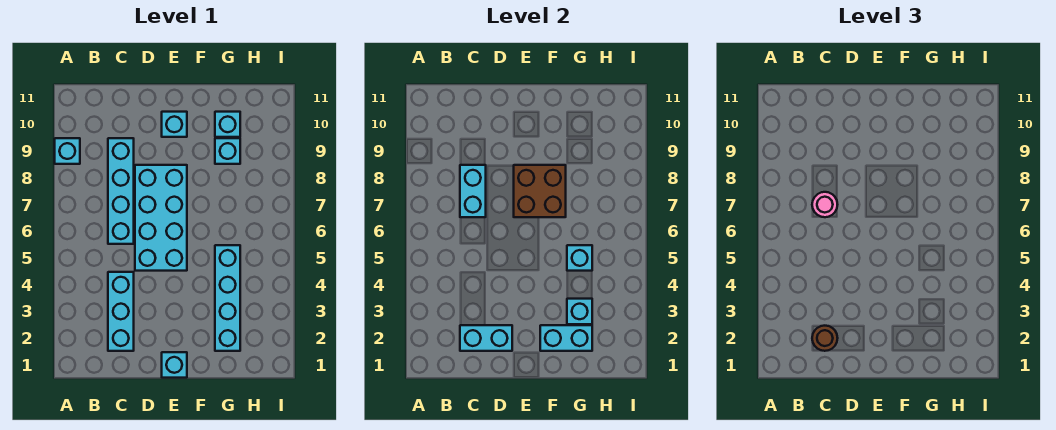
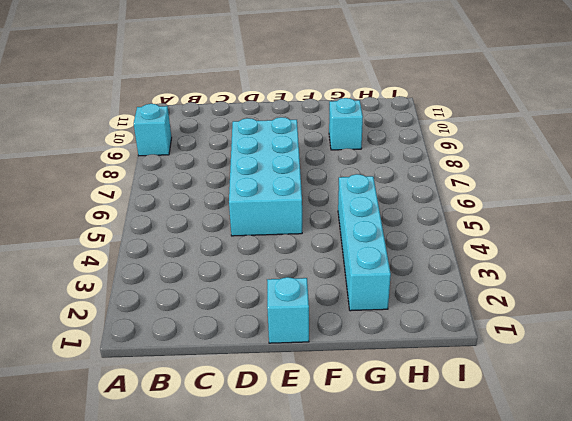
none -> cyan 1x3 brick [108,272,134,351]
none -> cyan 1x4 brick [108,138,134,244]
none -> cyan 1x1 brick [162,112,187,137]

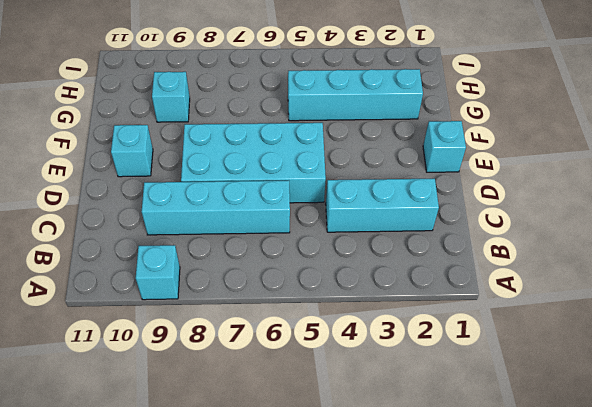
none -> cyan 1x1 brick [215,112,240,137]
none -> cyan 1x2 brick [460,325,512,351]
none -> cyan 1x2 brick [460,165,486,217]

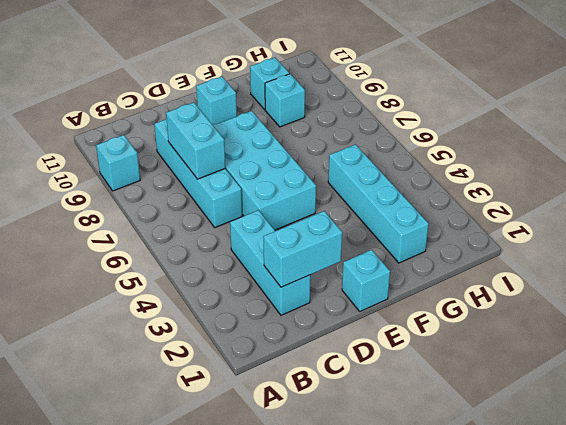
none -> brown 2x2 brick [514,165,566,217]
none -> cyan 1x2 brick [540,325,592,351]
none -> cyan 1x1 brick [567,299,592,324]

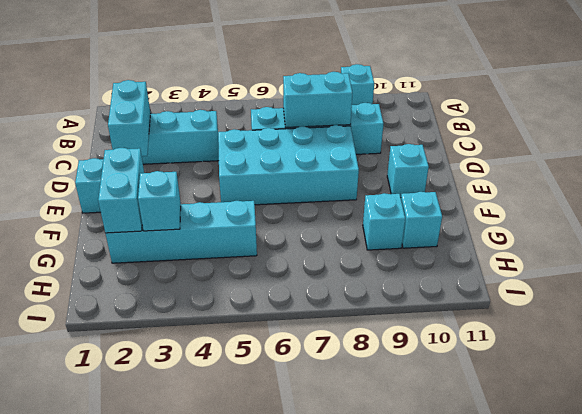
none -> brown 2x2 brick [514,165,566,217]
none -> cyan 1x1 brick [567,245,592,271]
none -> brown 1x1 round brick [812,326,838,351]

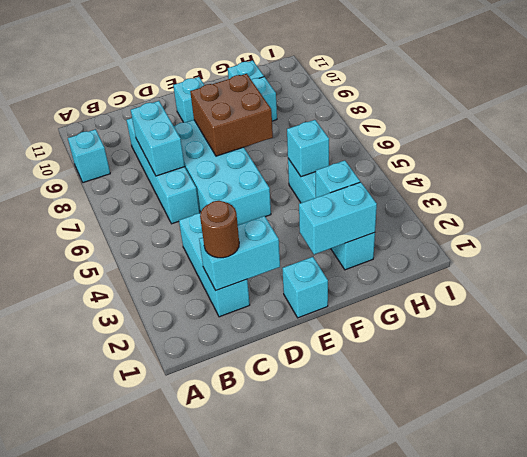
none -> pink 1x1 round brick [812,192,838,217]

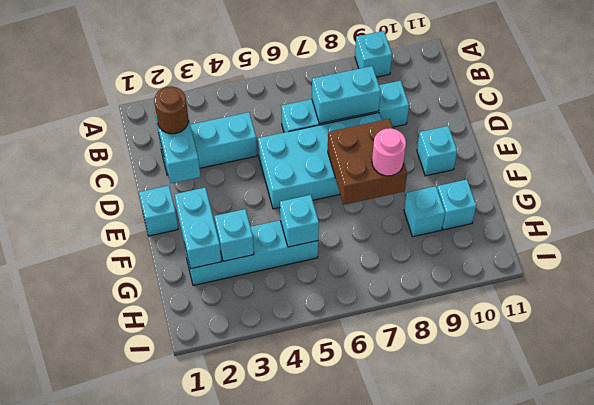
pink 1x1 round brick [372,128,406,176] -> pink 1x1 round brick moved to [812,192,838,217]

